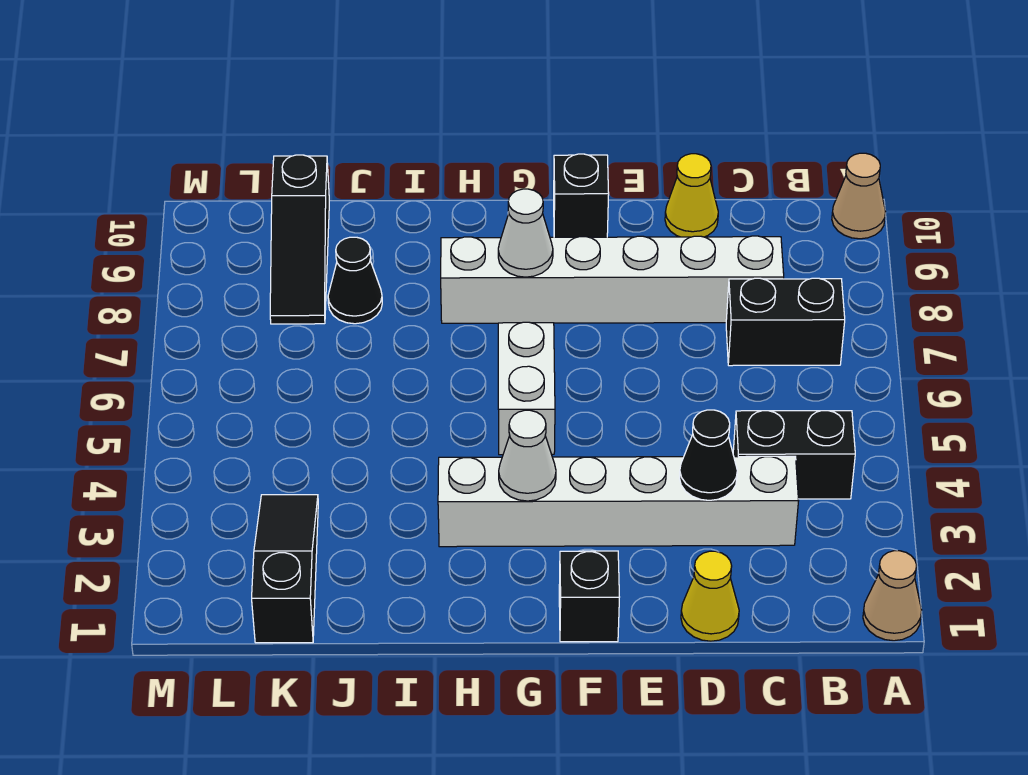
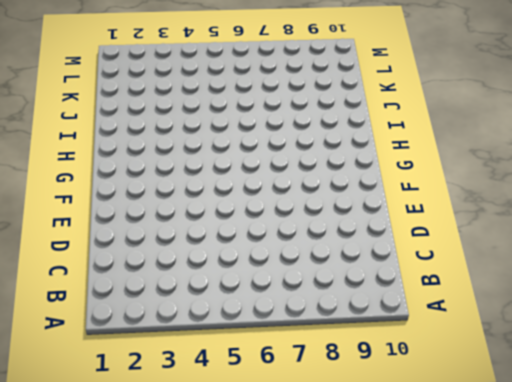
none -> tan 1x1 cone [863,551,922,641]
none -> tan 1x1 cone [832,153,885,239]
none -> black 1x2 brick [733,411,855,499]

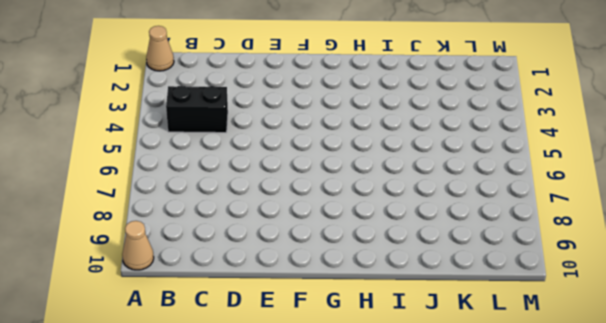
none -> black 1x2 brick [726,278,845,366]
none -> white 1x6 brick [438,456,799,547]
none -> white 1x6 brick [441,236,784,323]

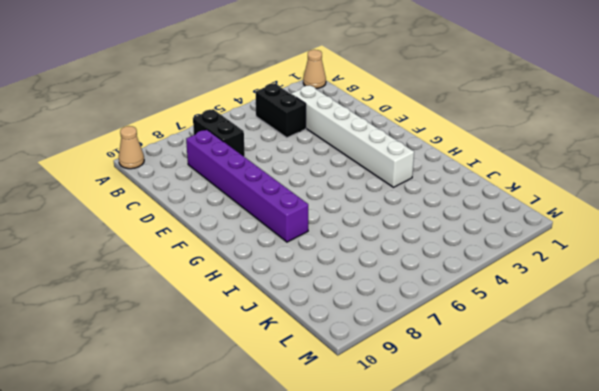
purple 1x6 brick [186,130,308,242] -> white 1x6 brick [441,236,784,323]
none -> yellow 1x1 cone [681,551,739,641]
none -> yellow 1x1 cone [665,154,718,237]
none -> black 1x1 brick [559,551,619,642]

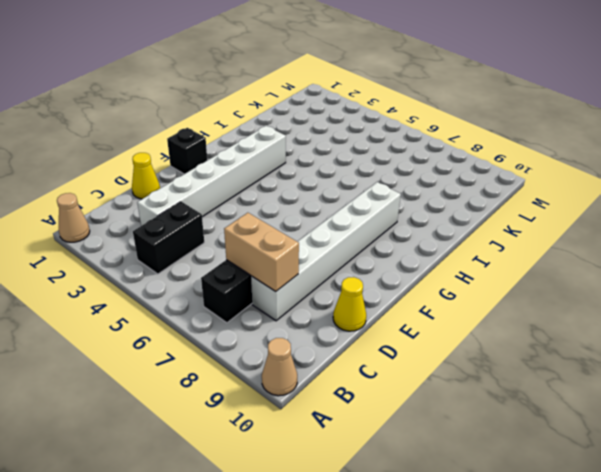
tan 1x2 brick [224,213,299,292] -> none
none -> black 1x1 brick [554,154,609,237]
none -> white 1x2 brick [498,322,555,455]
none -> black 1x1 cone [328,237,382,324]

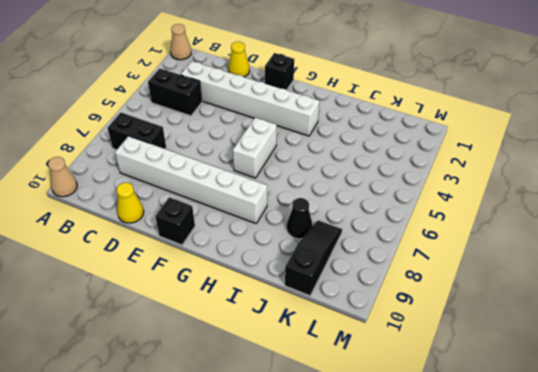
none -> black 1x3 slope [252,495,318,643]
none -> black 1x1 cone [680,410,737,500]
none -> white 1x1 cone [499,410,556,501]

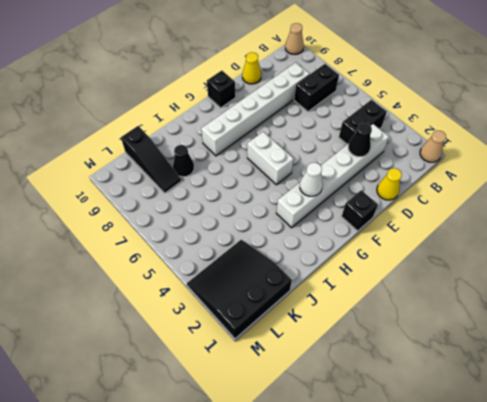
black 3x3 slope [187,240,292,339] -> black 1x3 slope [252,495,318,643]
none -> white 1x1 cone [498,189,553,277]

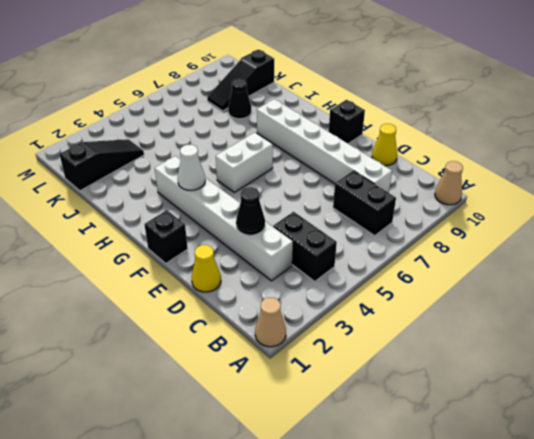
none -> white 1x1 cone [498,189,553,277]

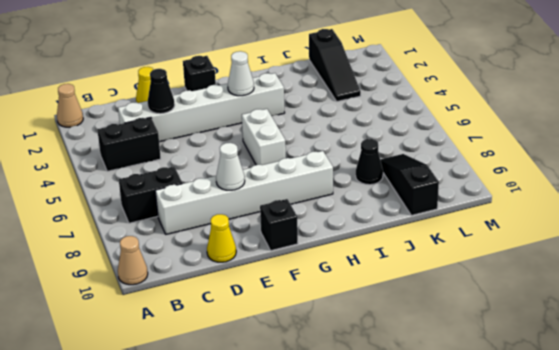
white 1x1 cone [216,143,245,190] -> white 1x1 cone moved to [498,189,553,277]

